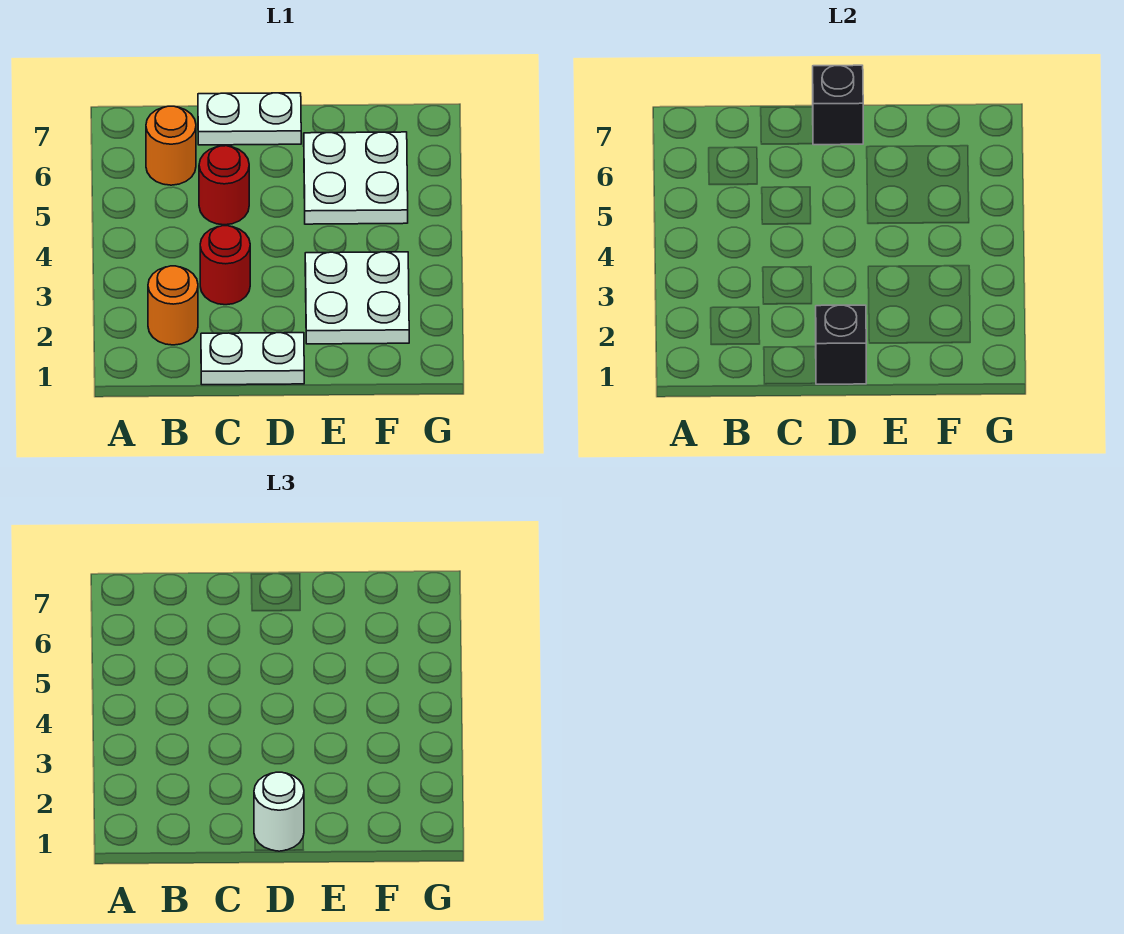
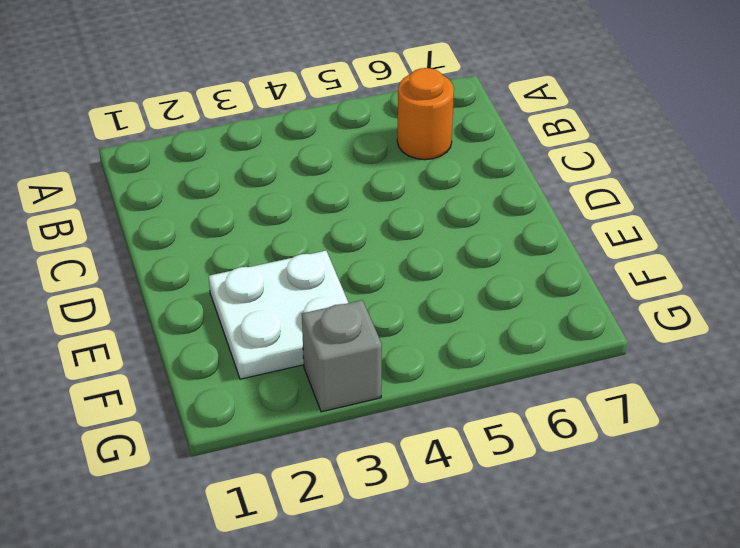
grey 1x1 brick [302,300,382,412] -> none
none -> orange 1x1 round brick [148,266,198,345]
none -> white 1x2 plate [201,333,304,385]

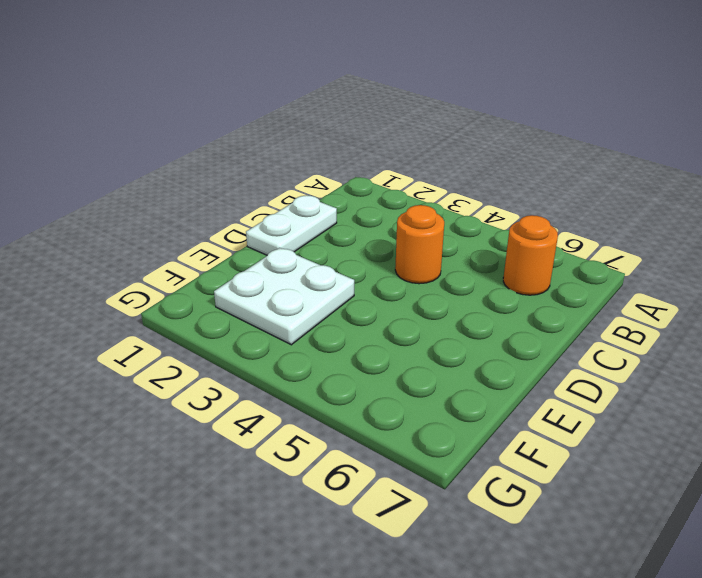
orange 1x1 round brick [395,205,444,284] -> orange 1x1 round brick moved to [148,266,198,345]
none -> red 1x1 round brick [200,226,250,305]
none -> red 1x1 round brick [199,146,249,225]

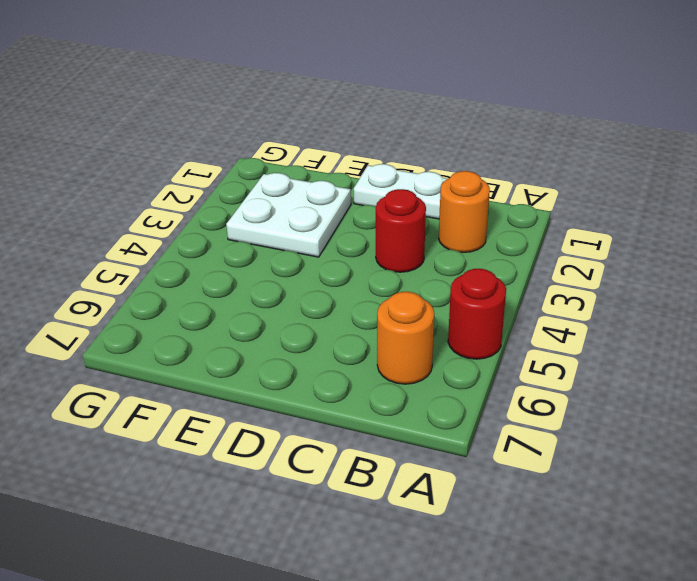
red 1x1 round brick [448,269,506,359] -> red 1x1 round brick moved to [199,146,249,225]
none -> white 1x2 plate [198,93,301,145]
none -> white 2x2 plate [304,132,408,224]

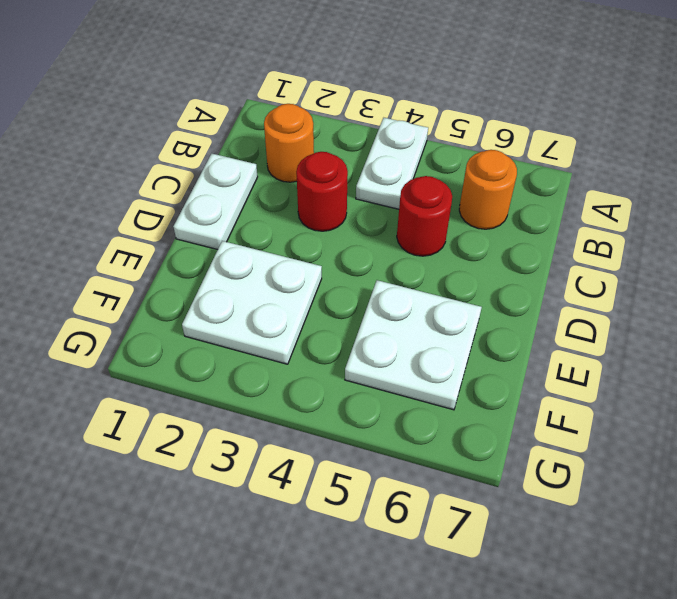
white 1x2 plate [356,118,428,209] -> white 1x2 plate moved to [198,93,301,145]
none -> black 1x1 brick [816,305,866,384]
none -> black 1x1 brick [813,65,863,145]

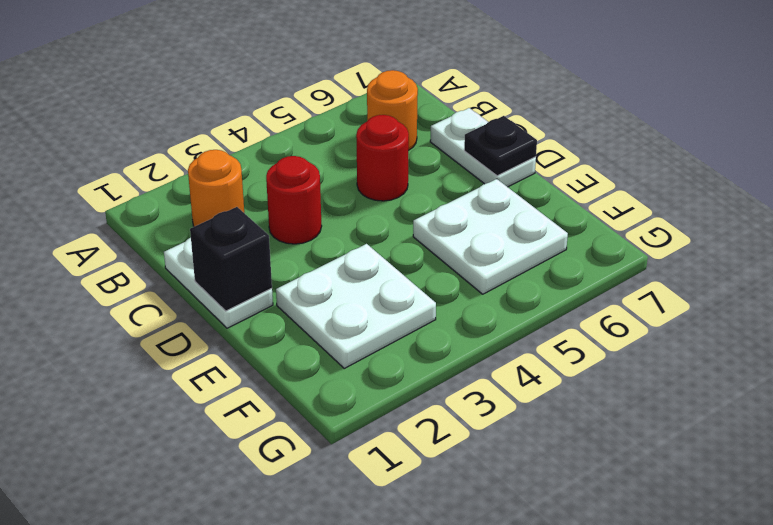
black 1x1 plate [464,116,537,176] -> black 1x1 brick [813,65,863,145]
none -> white 1x1 round brick [254,772,304,851]

